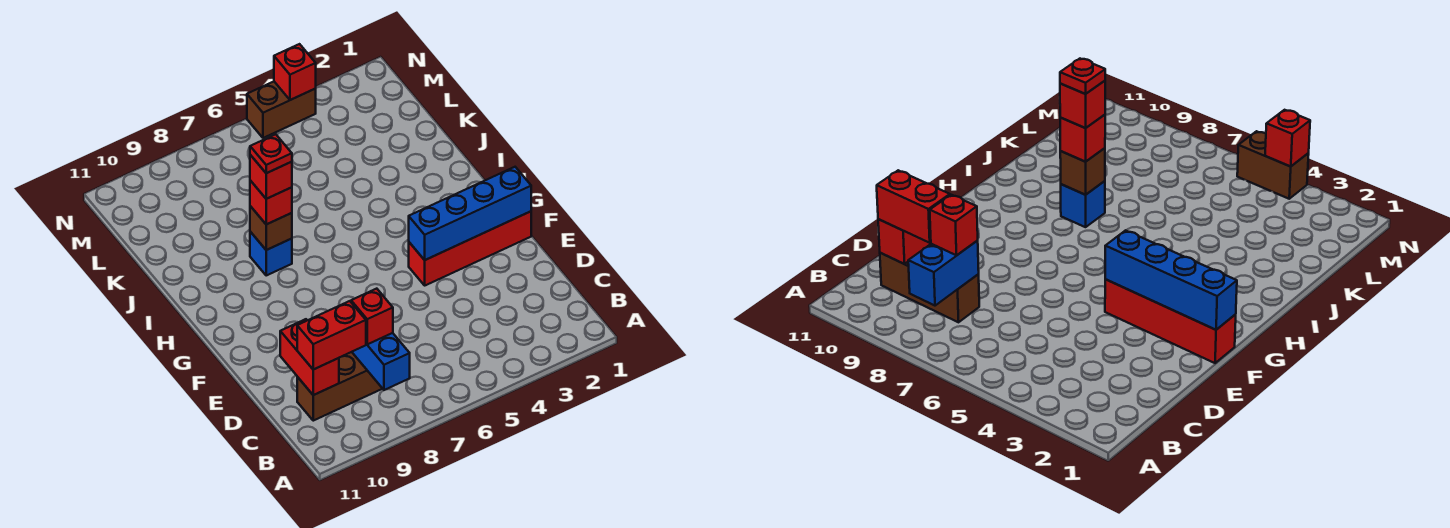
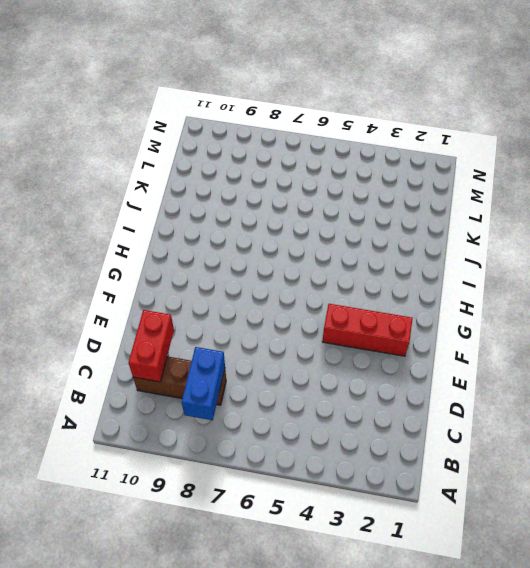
red 1x3 brick [322,304,413,356] -> red 1x4 brick [409,211,531,285]
none -> blue 1x1 brick [250,232,292,275]
none -> brown 1x2 brick [247,82,316,138]
none -> blue 1x4 brick [409,167,531,260]

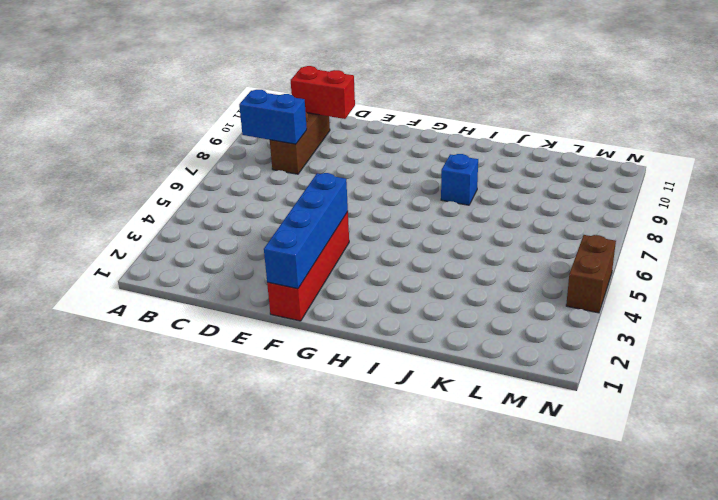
none -> brown 1x1 brick [250,206,292,250]
none -> red 1x1 brick [274,44,316,100]
none -> red 1x1 brick [351,289,393,344]

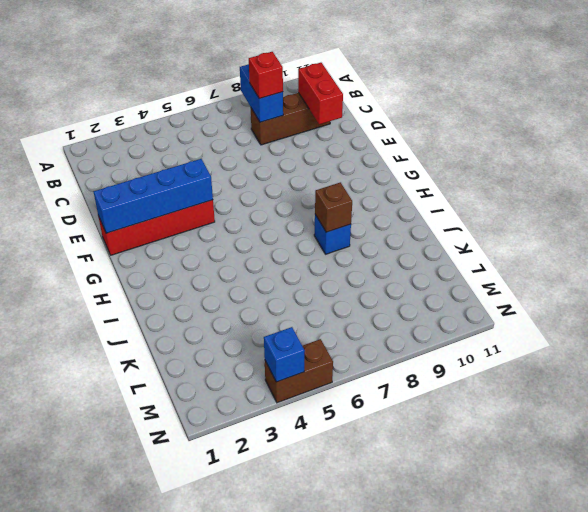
blue 1x1 brick [264,327,305,382] -> red 1x1 brick [274,44,316,100]
none -> red 1x2 brick [297,301,366,370]
none -> red 1x1 brick [250,180,292,224]
none -> red 1x1 brick [250,155,292,199]

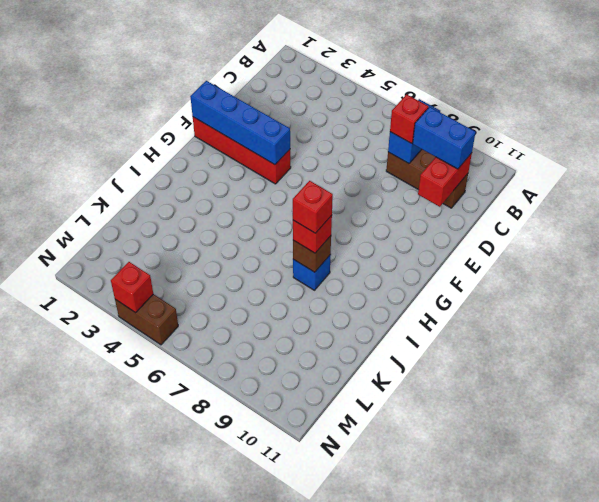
blue 1x2 brick [413,107,476,169] -> red 1x2 brick [297,301,366,370]
none -> red 1x1 plate [250,134,292,173]

